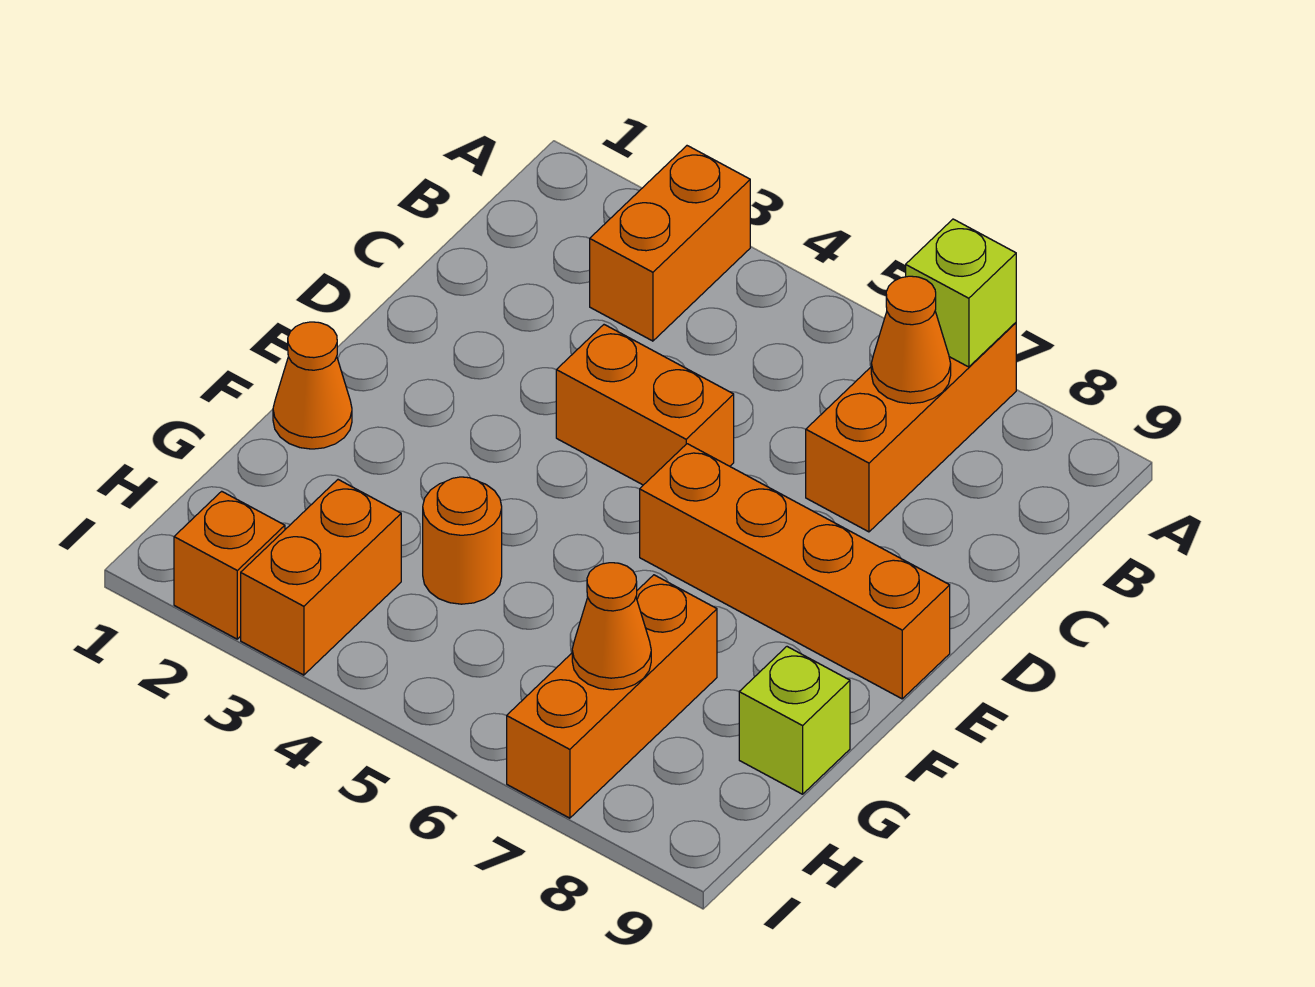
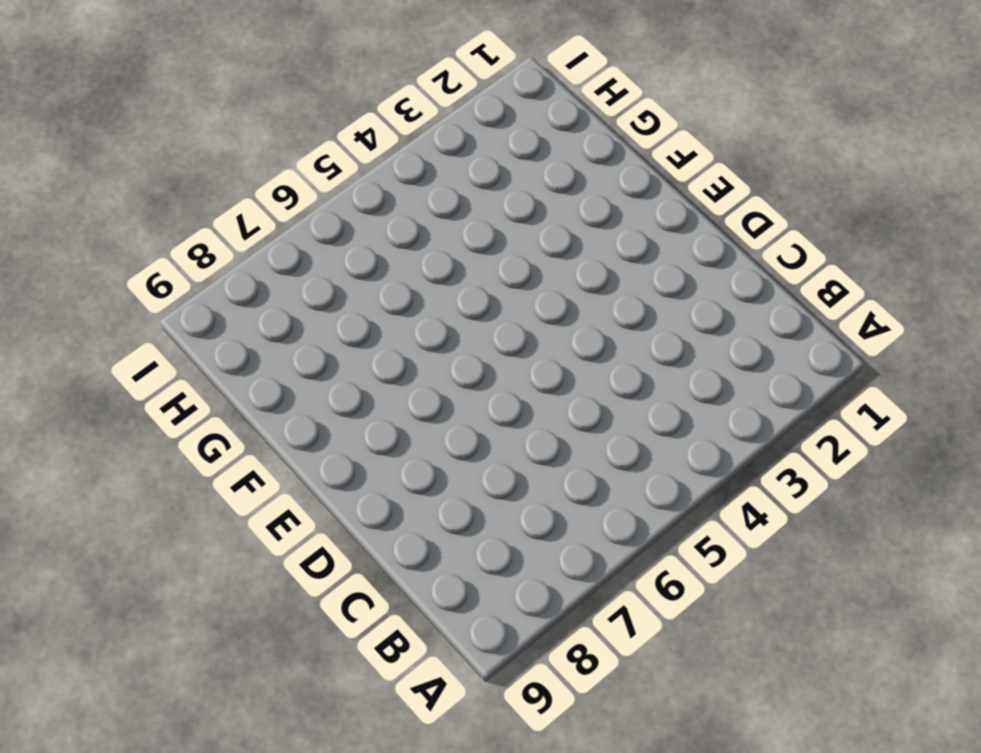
none -> orange 1x2 brick [590,146,750,341]
none -> orange 1x3 brick [806,323,1016,532]
none -> orange 1x2 brick [556,325,734,485]

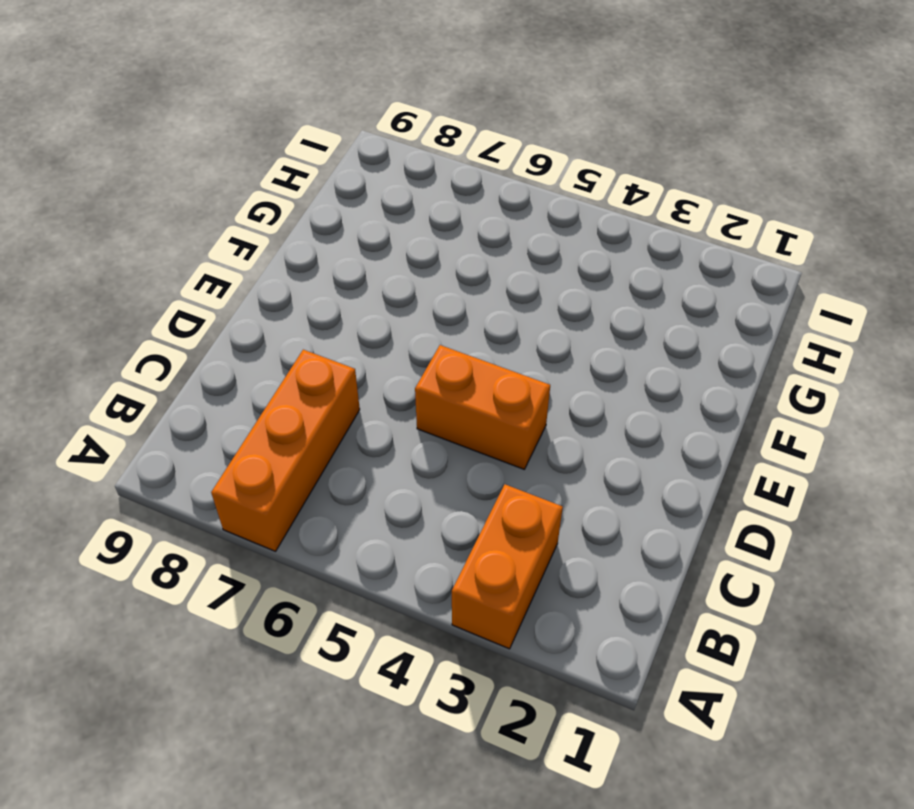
none -> orange 1x4 brick [640,444,950,699]
none -> orange 1x1 cone [273,322,352,449]
none -> orange 1x1 round brick [423,477,502,604]

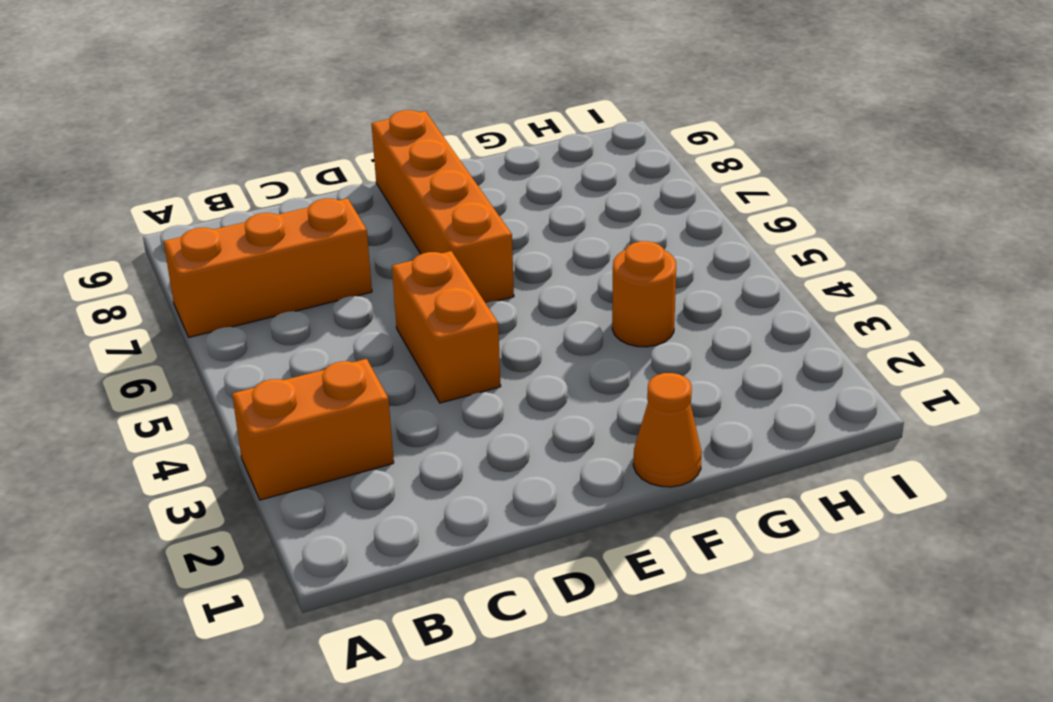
none -> orange 1x3 brick [507,575,717,818]
none -> lime 1x1 brick [739,647,850,794]
none -> orange 1x2 brick [241,480,401,675]

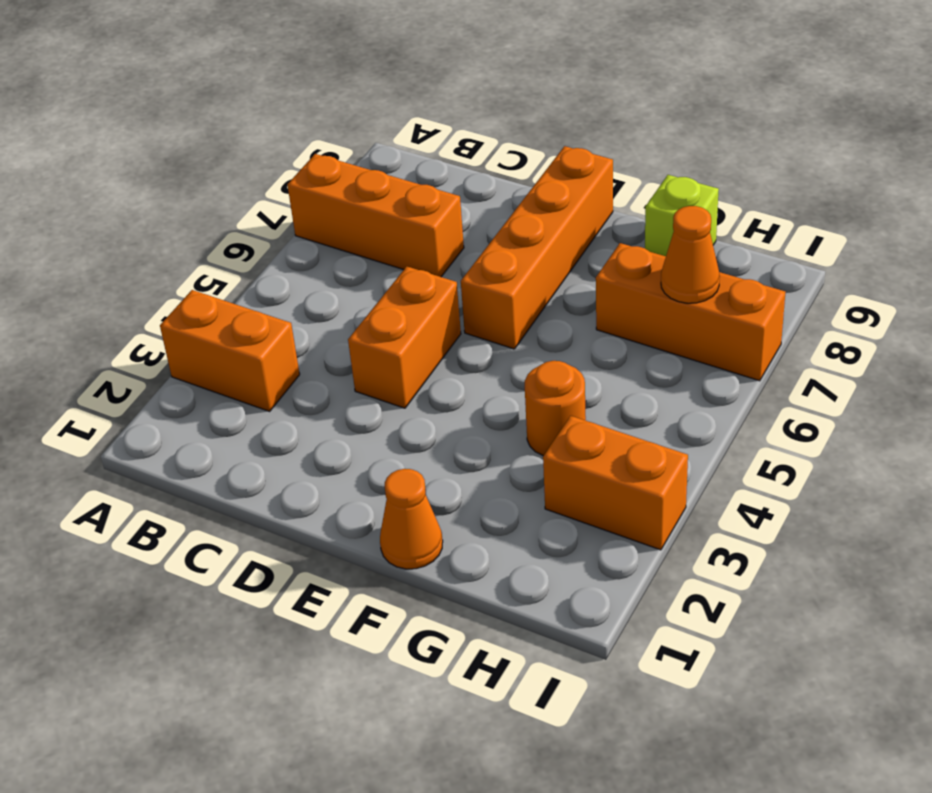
none -> orange 1x1 brick [174,491,285,639]
none -> lime 1x1 brick [906,219,1016,367]
none -> orange 1x1 cone [871,276,951,404]

